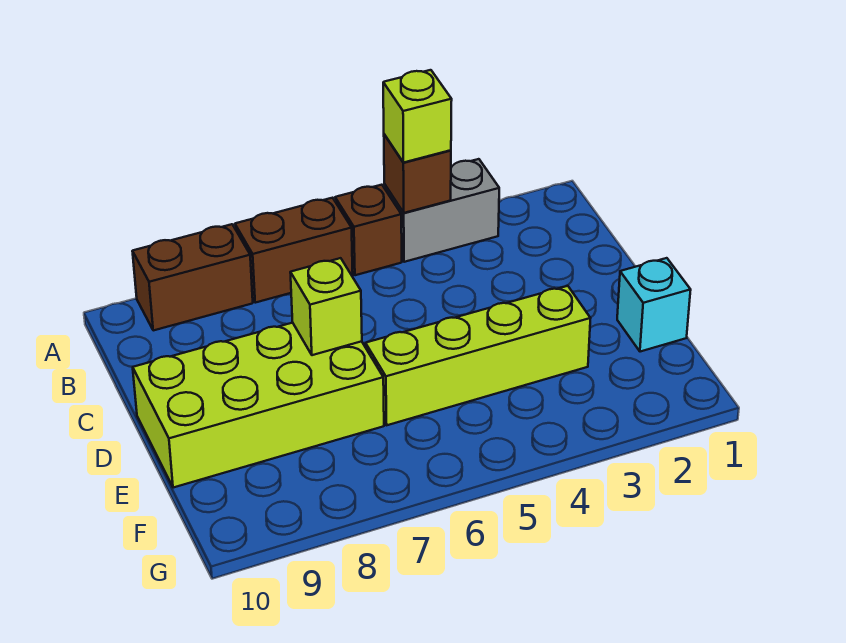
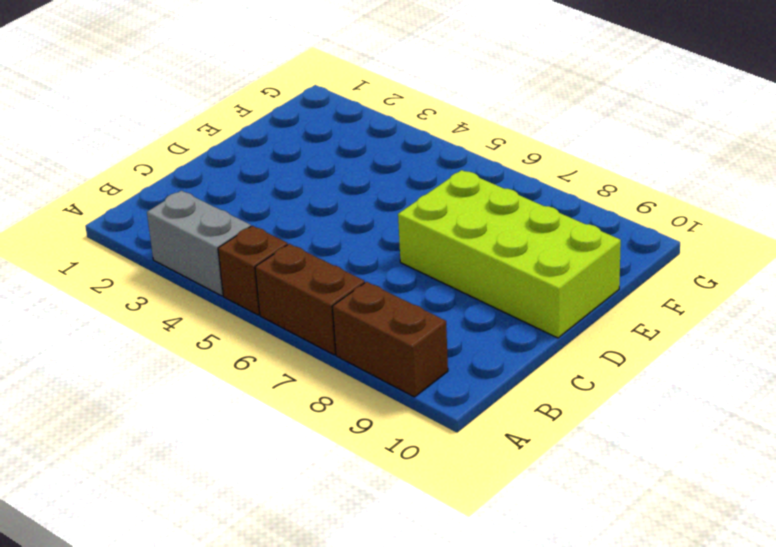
none -> cyan 1x1 brick [617,258,691,352]
none -> lime 1x4 brick [366,286,591,425]

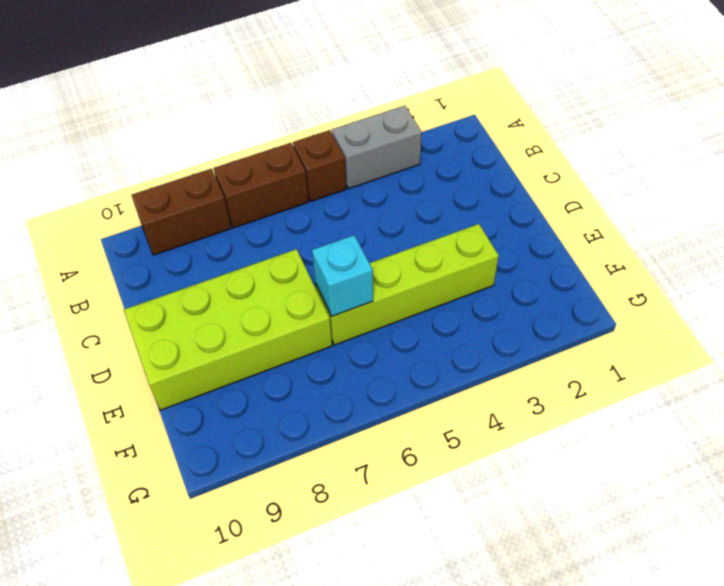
cyan 1x1 brick [312,235,373,316] -> cyan 1x1 brick moved to [617,258,691,352]
none -> brown 1x1 brick [384,134,451,213]
none -> lime 1x1 brick [290,258,362,355]

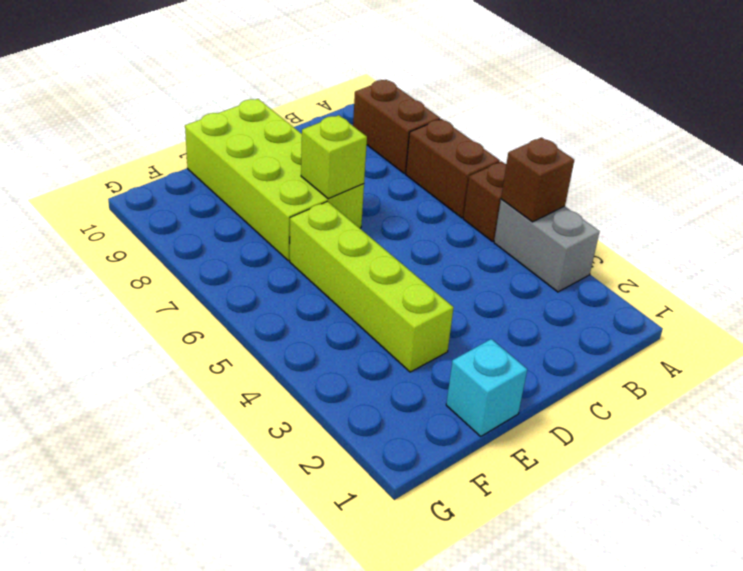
none -> lime 1x1 brick [383,70,452,163]

